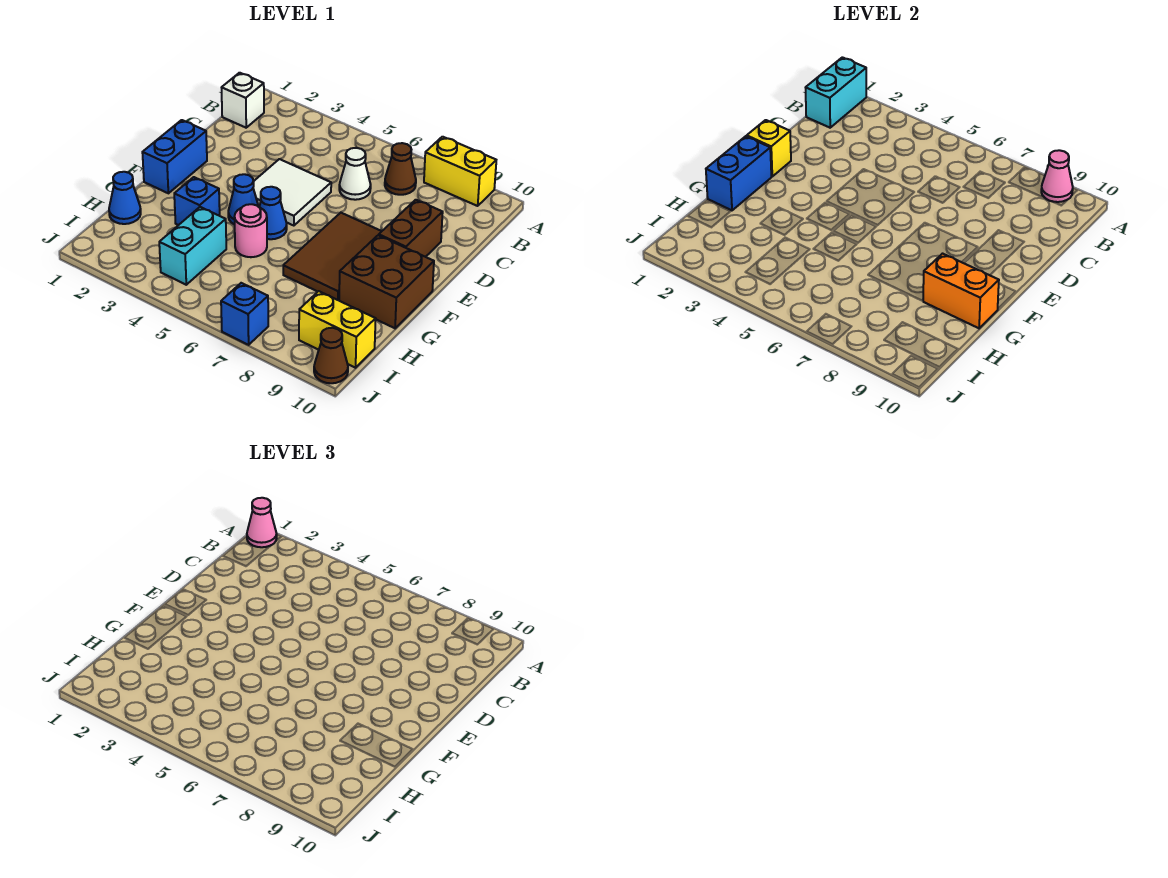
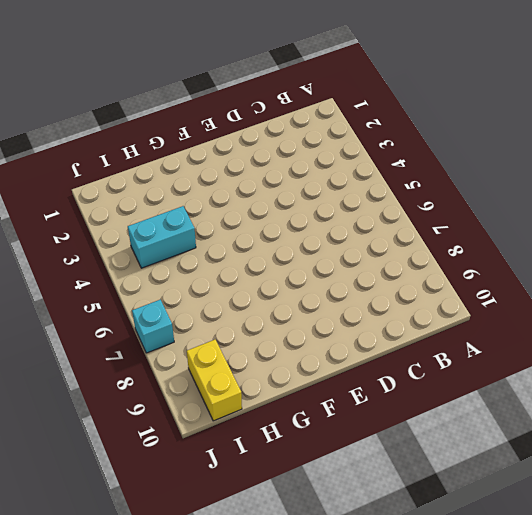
cyan 1x1 brick [132,300,174,353] -> blue 1x1 brick [221,283,268,345]
none -> yellow 1x2 brick [424,137,496,206]
none -> white 1x1 brick [222,73,264,128]
none -> brown 1x1 cone [385,143,416,195]

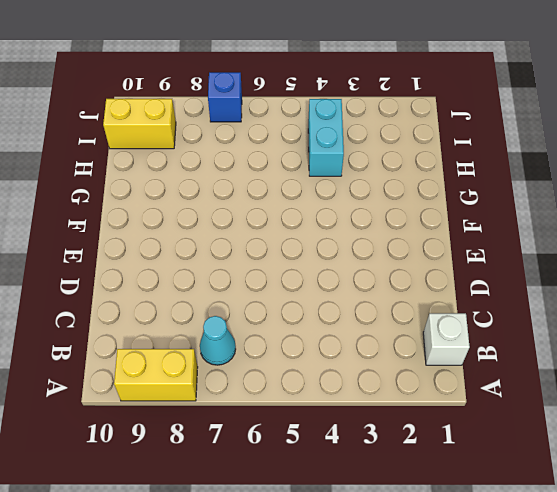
cyan 1x1 cone [200,316,236,365] -> brown 1x1 cone [385,143,416,195]
none -> white 1x1 cone [339,148,371,200]
none -> white 2x2 tile [253,159,331,226]
none -> brown 1x2 brick [379,200,443,257]

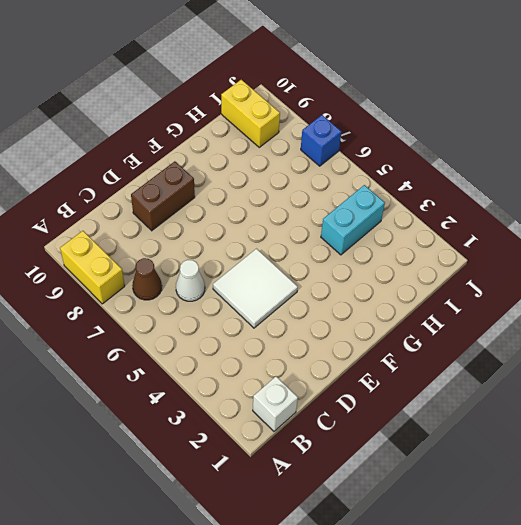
none -> blue 1x2 brick [142,120,207,193]
none -> brown 2x3 tile [283,213,382,300]
none -> blue 1x1 cone [228,174,259,225]

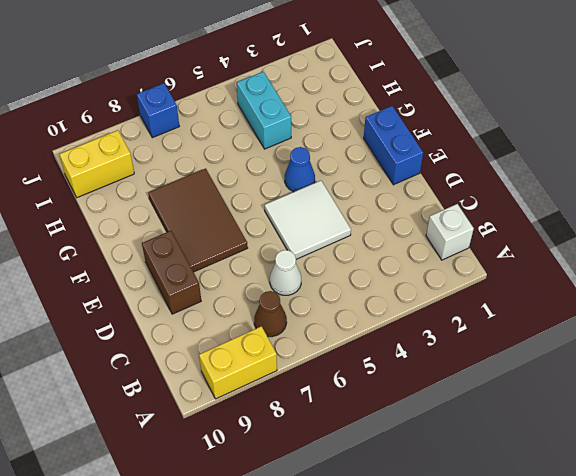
none -> blue 1x1 cone [259,187,287,239]
none -> brown 2x2 brick [339,235,434,328]
none -> blue 1x1 brick [174,177,220,225]

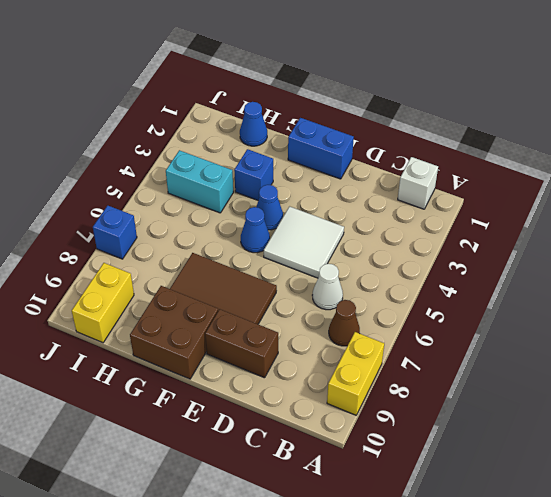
none -> pink 1x1 round brick [235,204,267,257]
none -> brown 1x1 cone [314,328,348,383]
none -> cyan 1x2 brick [806,57,866,128]

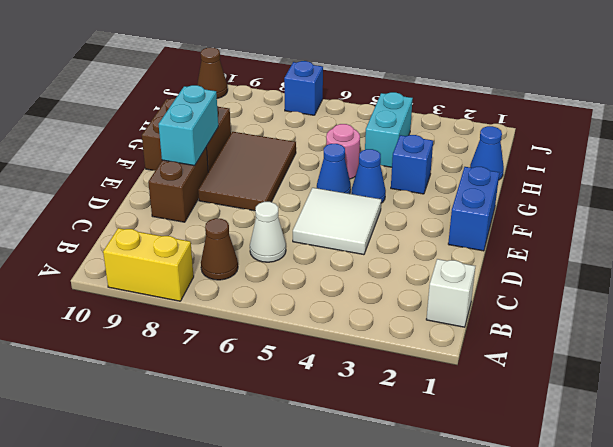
cyan 1x2 brick [159,85,218,166] -> cyan 1x2 brick moved to [806,57,866,128]
none -> yellow 1x2 brick [299,291,376,368]
none -> pink 1x1 cone [1041,150,1073,202]
none -> yellow 1x1 brick [747,120,791,176]

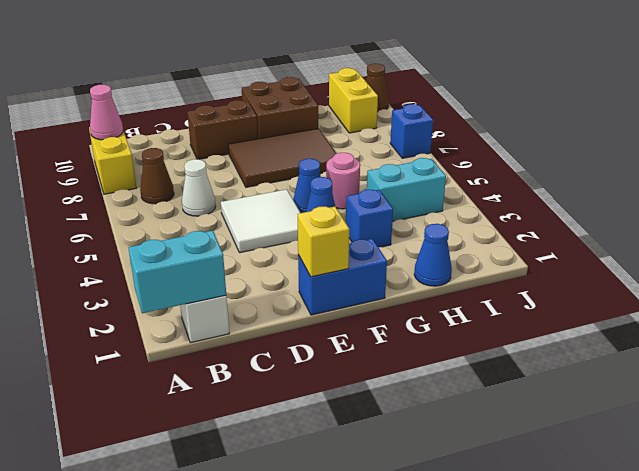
none -> blue 1x2 brick [706,136,772,210]
none -> orange 1x2 brick [923,254,999,328]
none -> pink 1x1 cone [247,498,277,547]

